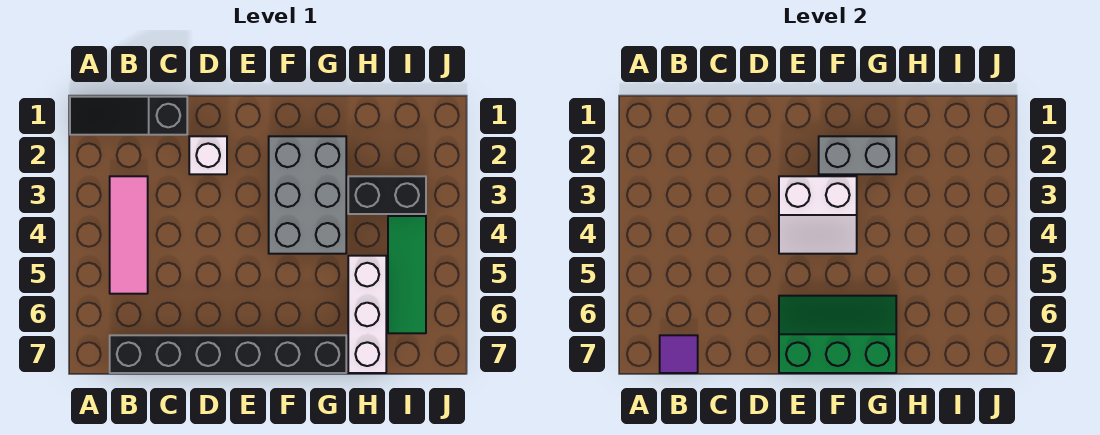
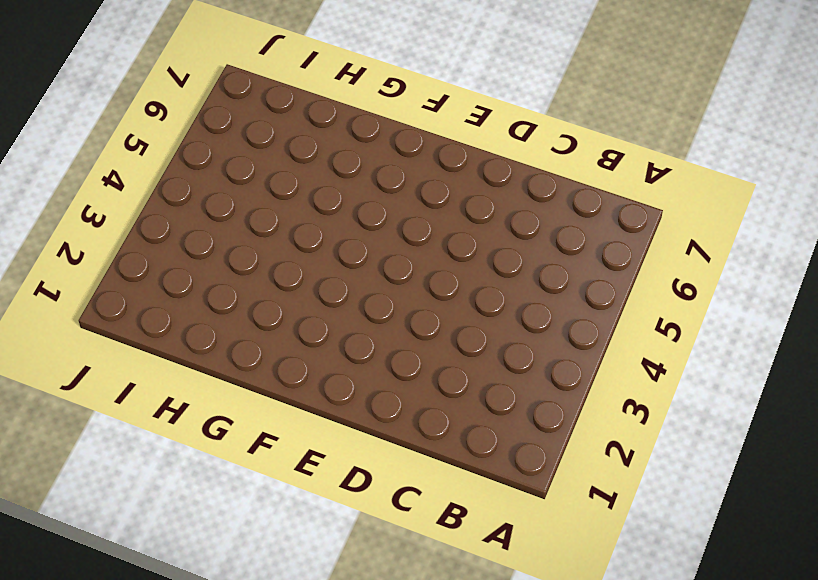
none -> black 1x3 slope [70,97,187,135]
none -> pink 1x3 tile [110,176,148,294]
none -> black 1x6 brick [110,335,346,373]

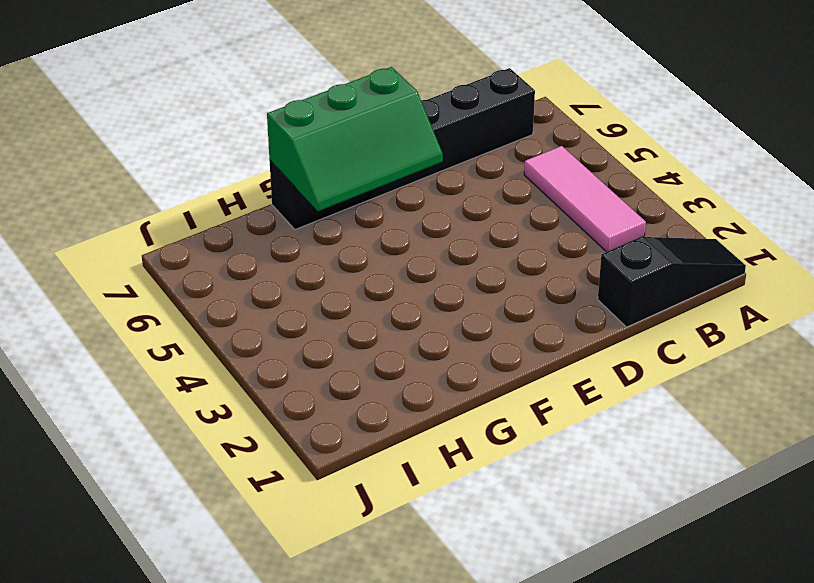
none -> white 1x1 brick [189,136,227,174]
none -> grey 2x3 brick [269,136,346,254]
none -> black 1x2 brick [348,176,426,214]

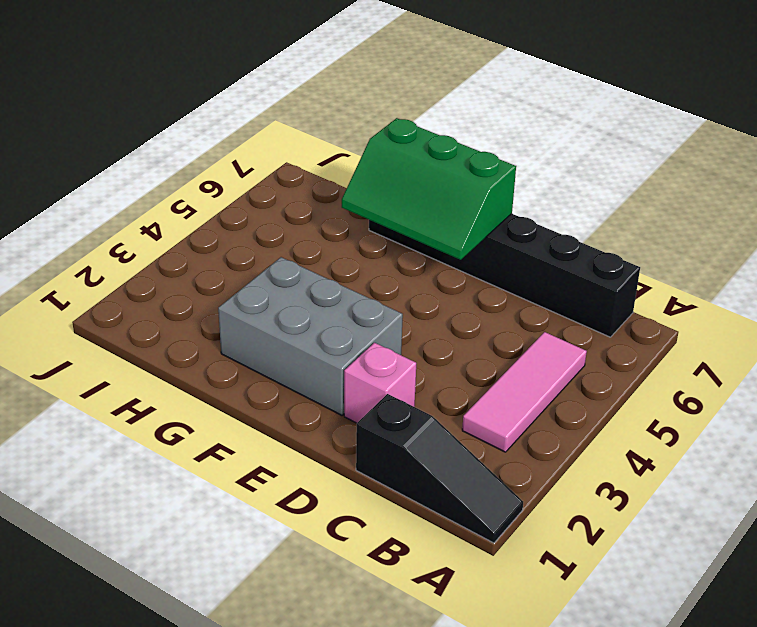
pink 1x1 brick [344,343,416,423] -> white 1x1 brick [189,136,227,174]
grey 2x3 brick [218,257,403,415] -> grey 2x3 brick turned to [269,136,346,254]
none -> black 1x2 brick [348,176,426,214]
none -> white 1x3 brick [348,256,386,373]
none -> green 1x3 tile [388,216,426,333]

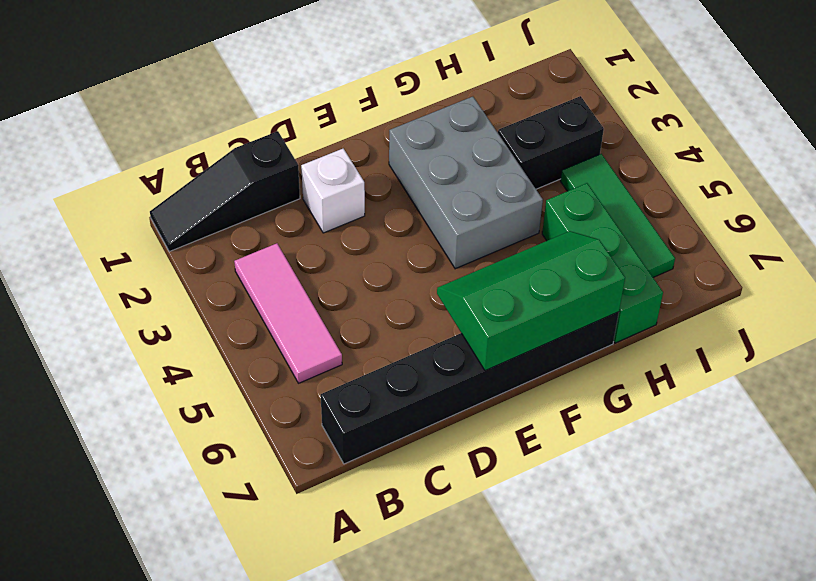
green 1x3 brick [542,183,663,343] -> white 1x3 brick [348,256,386,373]
none -> purple 1x1 tile [660,335,698,373]
none -> white 2x2 slope [779,176,857,254]
none -> grey 1x2 brick [819,136,896,174]

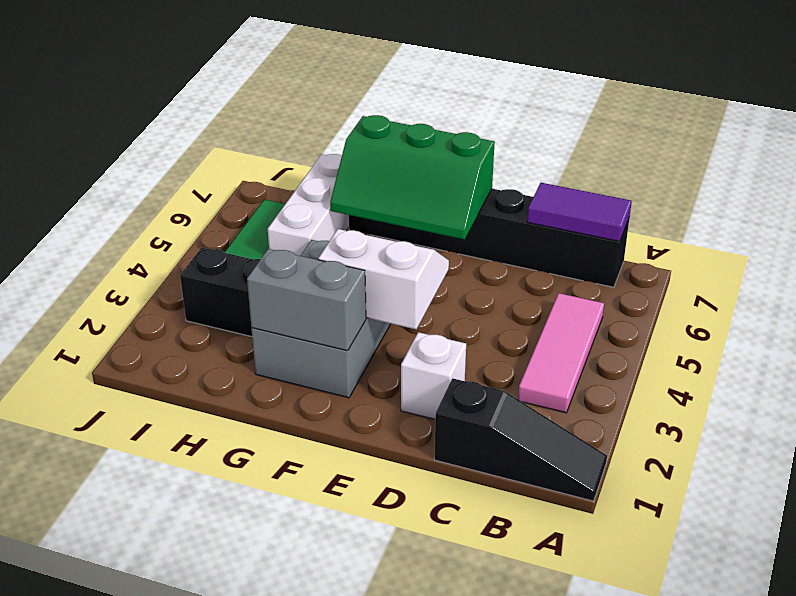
purple 1x2 tile [527,183,632,242] -> purple 1x1 tile [660,335,698,373]

